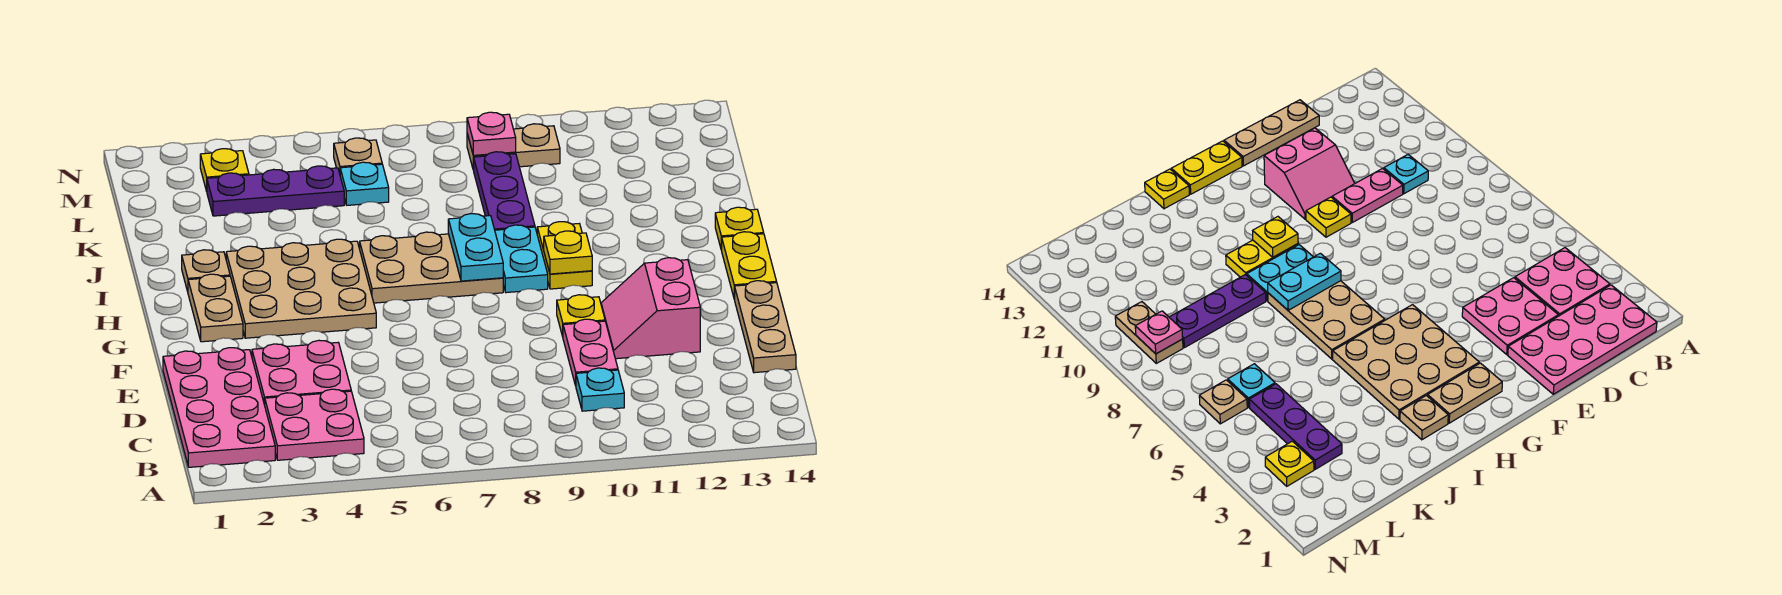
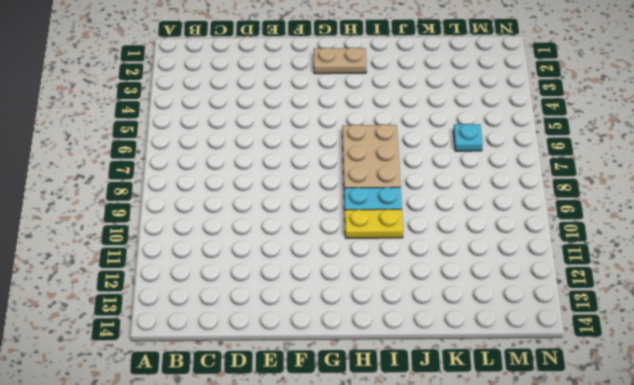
none -> pink 2x4 plate [163,348,275,467]
none -> pink 2x2 plate [265,389,364,460]
none -> cyan 1x1 plate [576,368,624,411]

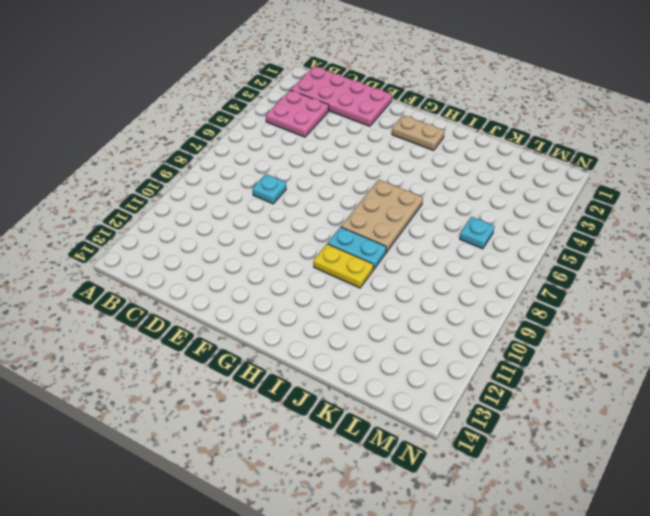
cyan 1x1 plate [252,174,286,204] -> cyan 1x1 plate moved to [576,368,624,411]
none -> pink 2x2 plate [252,340,351,405]
none -> pink 1x2 plate [563,319,618,386]
none -> tan 1x3 plate [735,281,796,373]

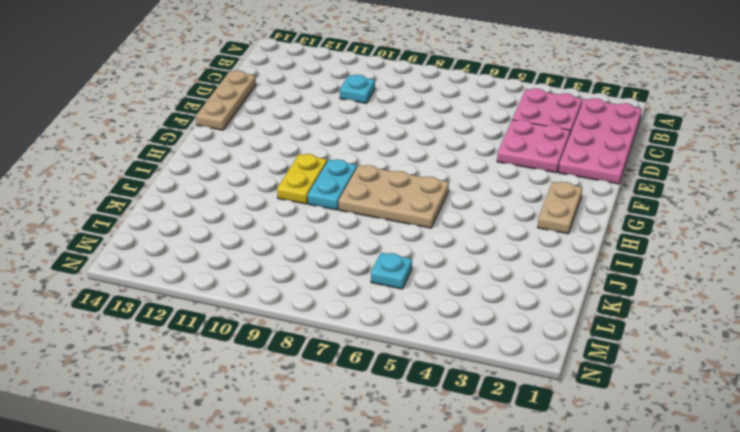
none -> pink 1x2 plate [563,319,618,386]
none -> pink 2x2 slope [601,258,700,359]
none -> yellow 1x1 plate [557,295,605,336]

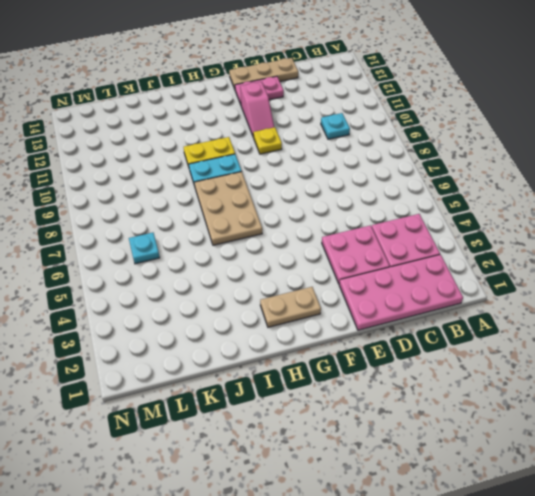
pink 1x2 plate [235,76,284,105] -> pink 1x2 plate moved to [563,319,618,386]
pink 1x2 slope [240,82,274,137] -> pink 2x2 slope [601,258,700,359]
none -> tan 3x3 plate [226,239,376,338]
none -> yellow 1x2 plate [722,232,777,299]
none -> tan 1x1 plate [182,250,230,292]

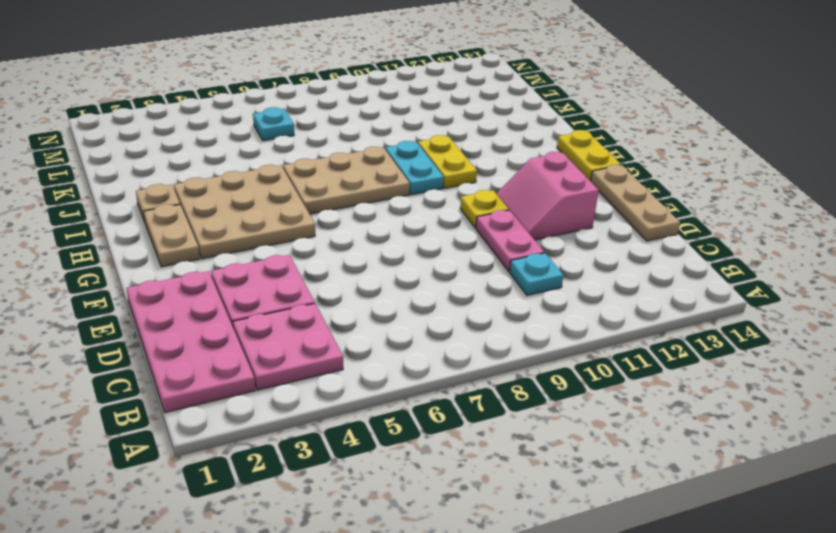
none -> yellow 1x1 plate [715,207,764,250]
none -> purple 1x3 plate [474,152,535,230]
none -> purple 1x3 plate [207,166,344,216]

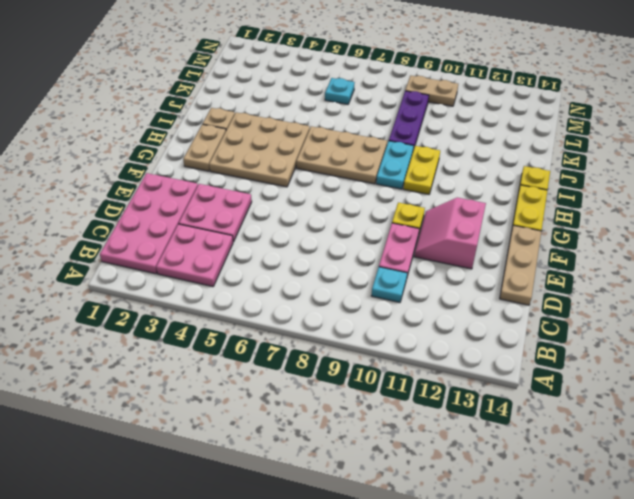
none -> purple 1x3 plate [207,166,344,216]
none -> yellow 1x1 plate [200,149,249,191]
none -> tan 1x1 plate [334,138,382,173]

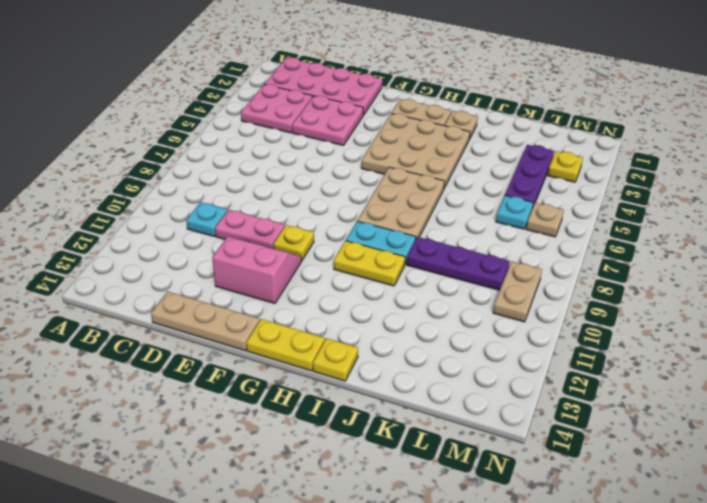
none -> cyan 1x2 plate [448,214,503,281]
none -> yellow 1x1 plate [544,231,592,274]
none -> pink 1x1 plate [467,112,516,155]

